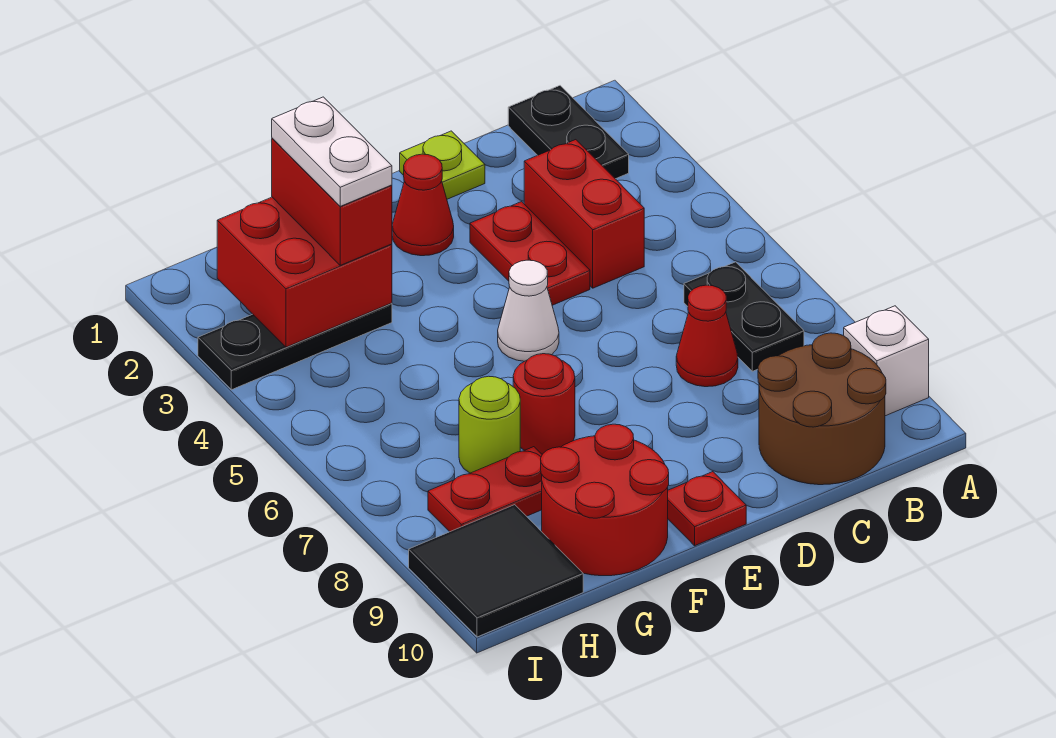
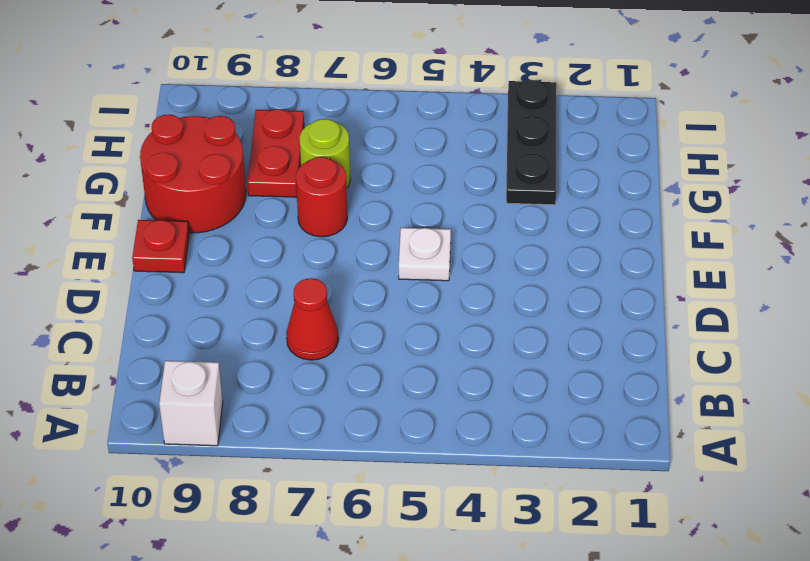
white 1x1 plate [399,228,451,281] -> white 1x1 cone [498,260,559,361]
none -> black 1x2 plate [508,86,629,179]
none -> black 1x2 plate [684,262,804,371]
none -> brown 2x2 round brick [758,333,886,485]

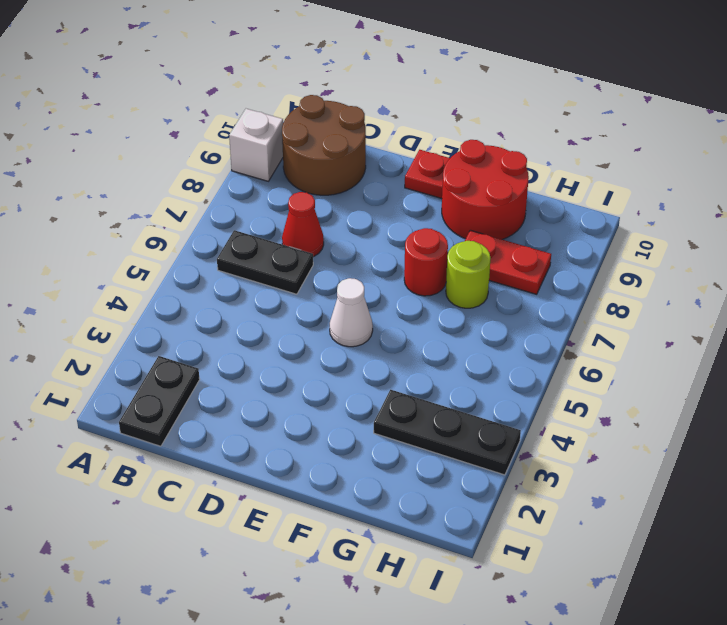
black 1x2 plate [217,230,313,294] -> black 1x2 plate turned to [684,262,804,371]
none -> red 1x2 brick [524,140,644,288]
none -> lime 1x1 plate [400,131,485,199]
none -> red 1x2 plate [470,202,590,305]

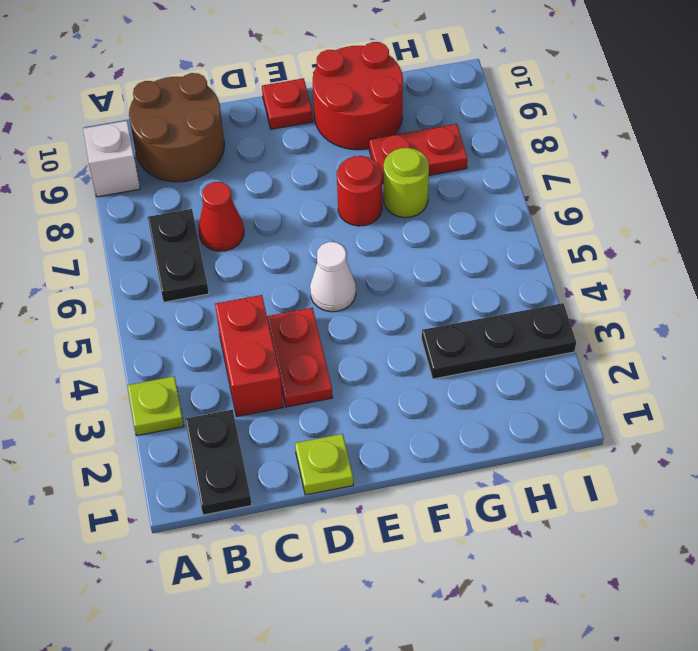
lime 1x1 plate [127,376,184,436] -> none
none -> red 1x1 cone [392,154,454,256]
none -> black 2x2 tile [409,505,583,637]
none -> red 2x2 brick [217,197,392,347]

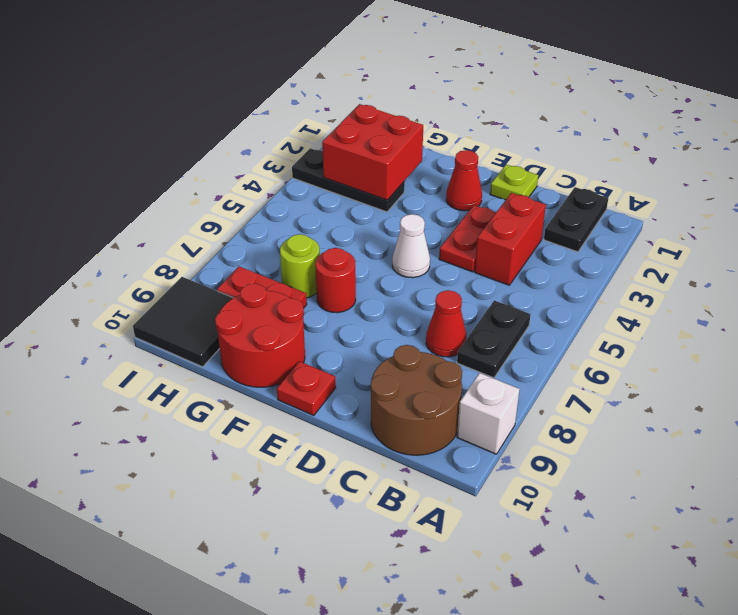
none -> red 1x2 brick [272,138,392,265]
none -> white 1x2 plate [272,97,392,206]

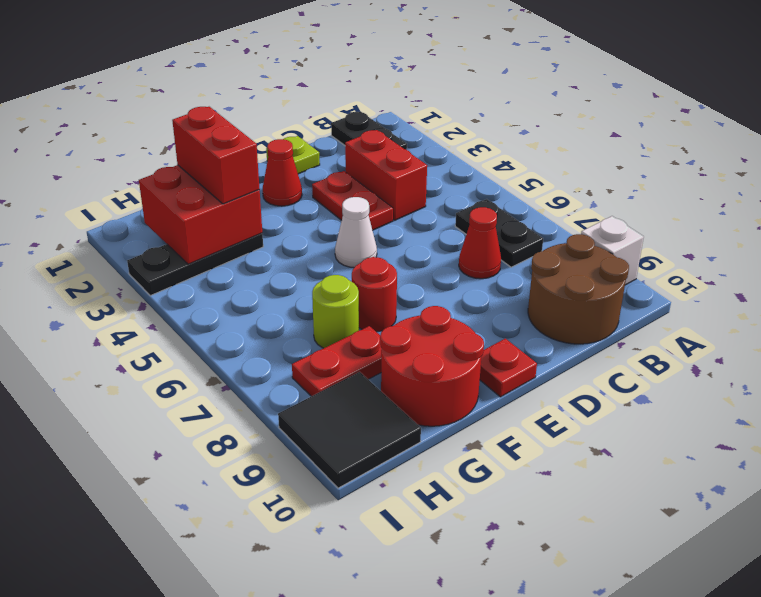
none -> white 1x2 plate [272,97,392,206]

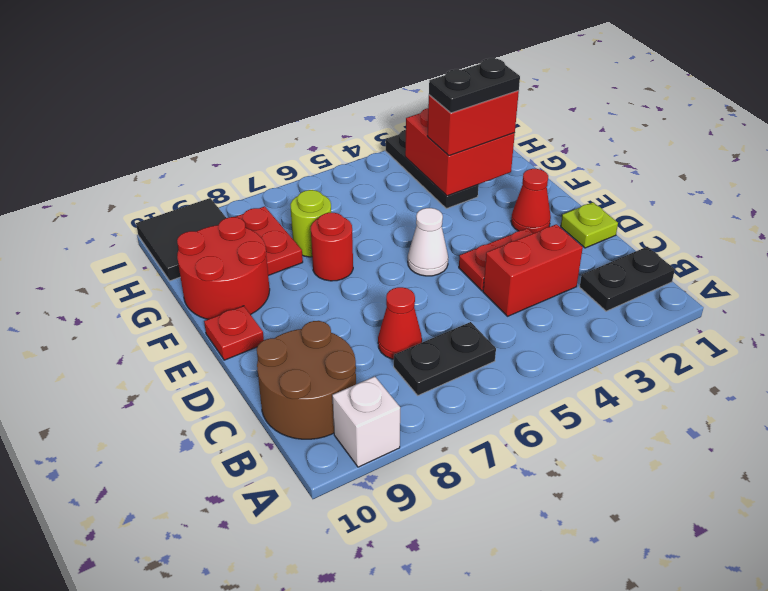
black 1x2 plate [429,58,520,113] -> white 1x2 plate [272,97,392,206]

